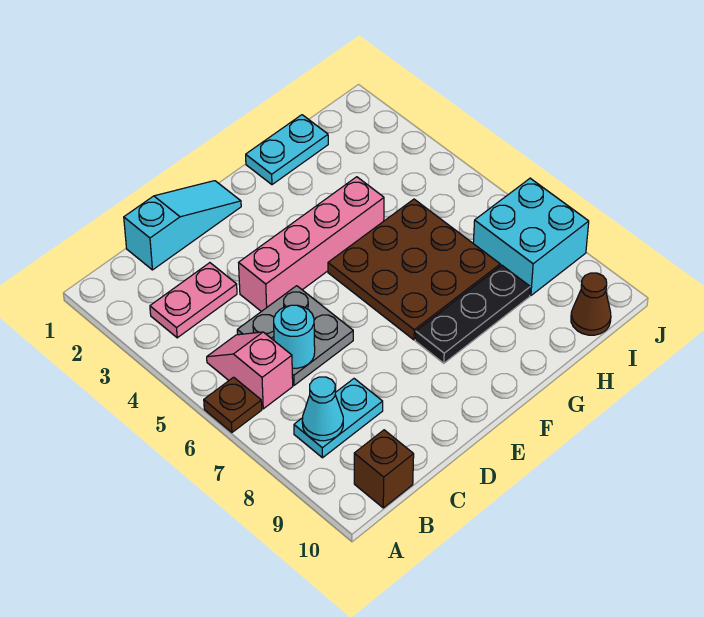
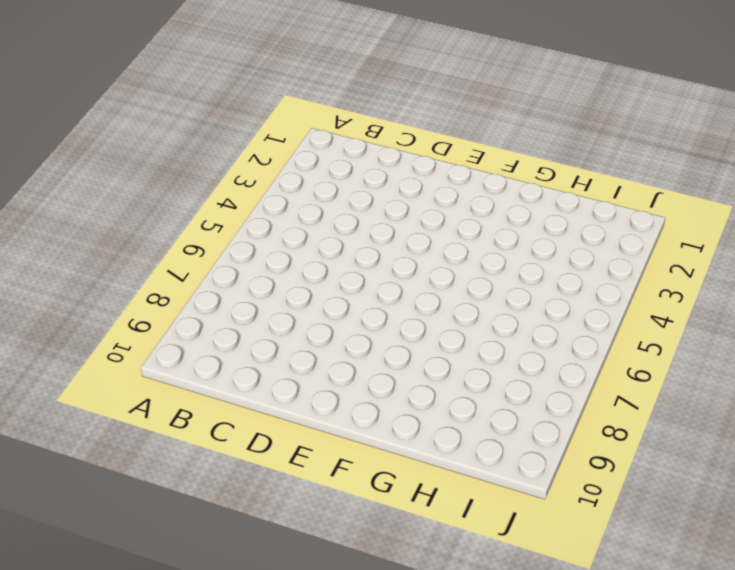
none -> brown 1x1 plate [204,377,262,432]
none -> pink 1x2 plate [150,263,237,338]
none -> pink 1x2 slope [207,332,293,409]

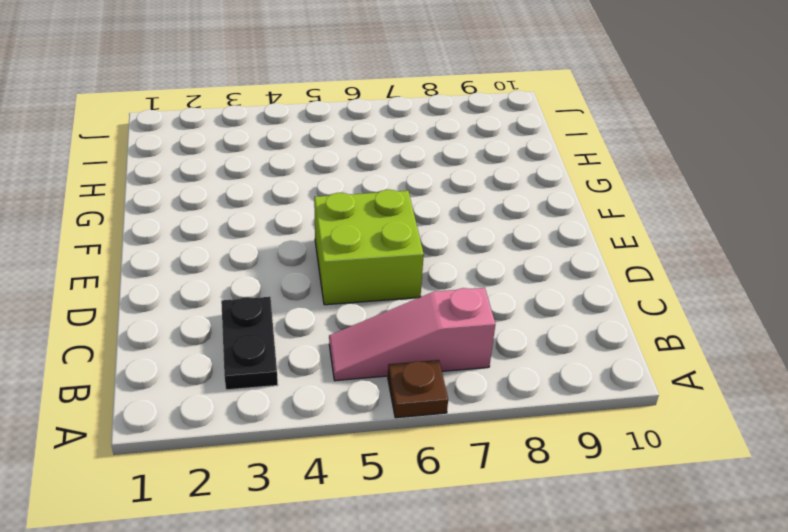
black 1x2 plate [221,297,278,390] -> pink 1x2 plate [150,263,237,338]
pink 1x3 slope [329,288,495,381] -> pink 1x2 slope [207,332,293,409]
lime 2x2 brick [314,190,424,305] -> grey 2x2 plate [237,286,353,385]
none -> cyan 1x2 plate [294,379,383,458]
none -> brown 1x1 brick [354,430,414,508]
none -> cyan 1x3 slope [124,181,241,270]

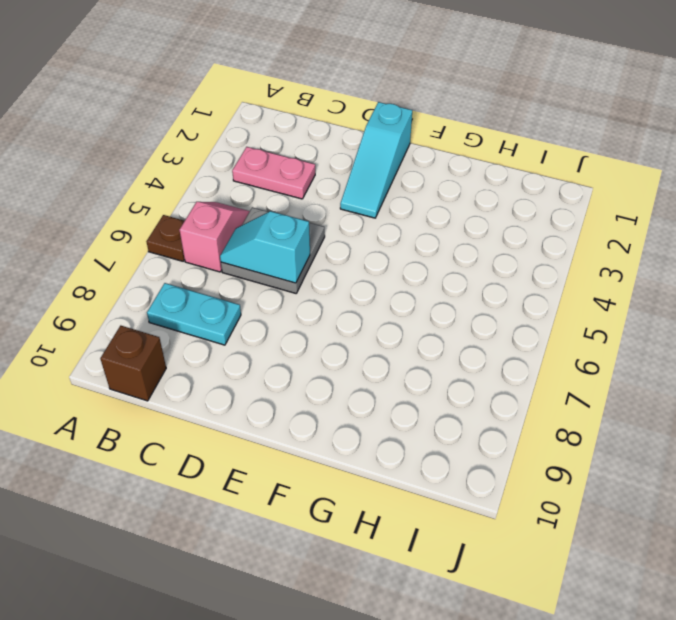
cyan 1x2 slope [220,211,310,283] -> cyan 1x1 round brick [274,305,315,368]
cyan 1x3 slope [340,102,412,218] -> cyan 1x3 slope turned to [124,181,241,270]
none -> pink 1x4 brick [239,177,384,312]
none -> brown 3x3 plate [328,199,500,340]
none -> black 1x3 plate [415,265,530,363]

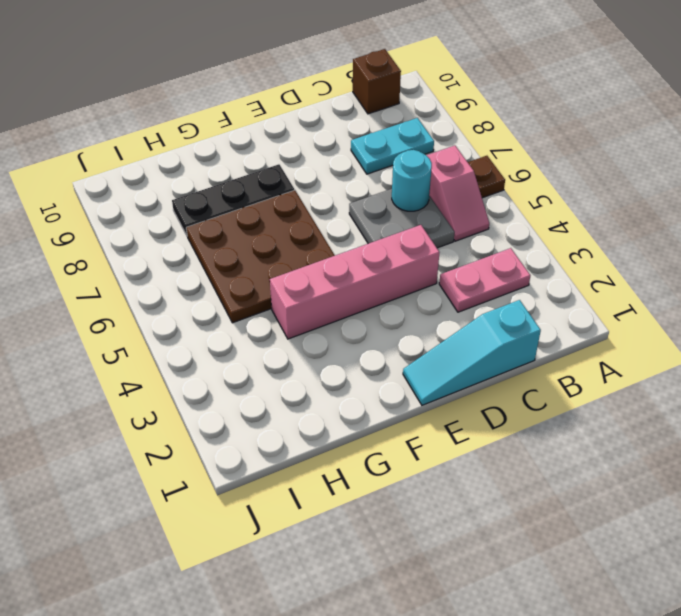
none -> cyan 1x2 plate [246,115,328,185]
none -> cyan 2x2 brick [473,178,589,296]
none -> brown 1x1 cone [571,273,611,335]

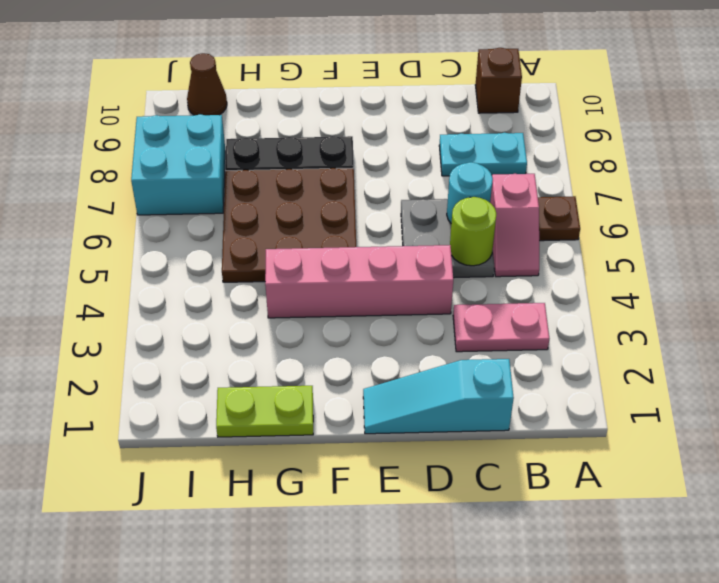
lime 1x1 round brick [450,197,496,266] -> none
lime 1x2 plate [216,386,313,437] -> cyan 1x2 plate [246,115,328,185]
none -> cyan 1x1 cone [302,377,343,441]

